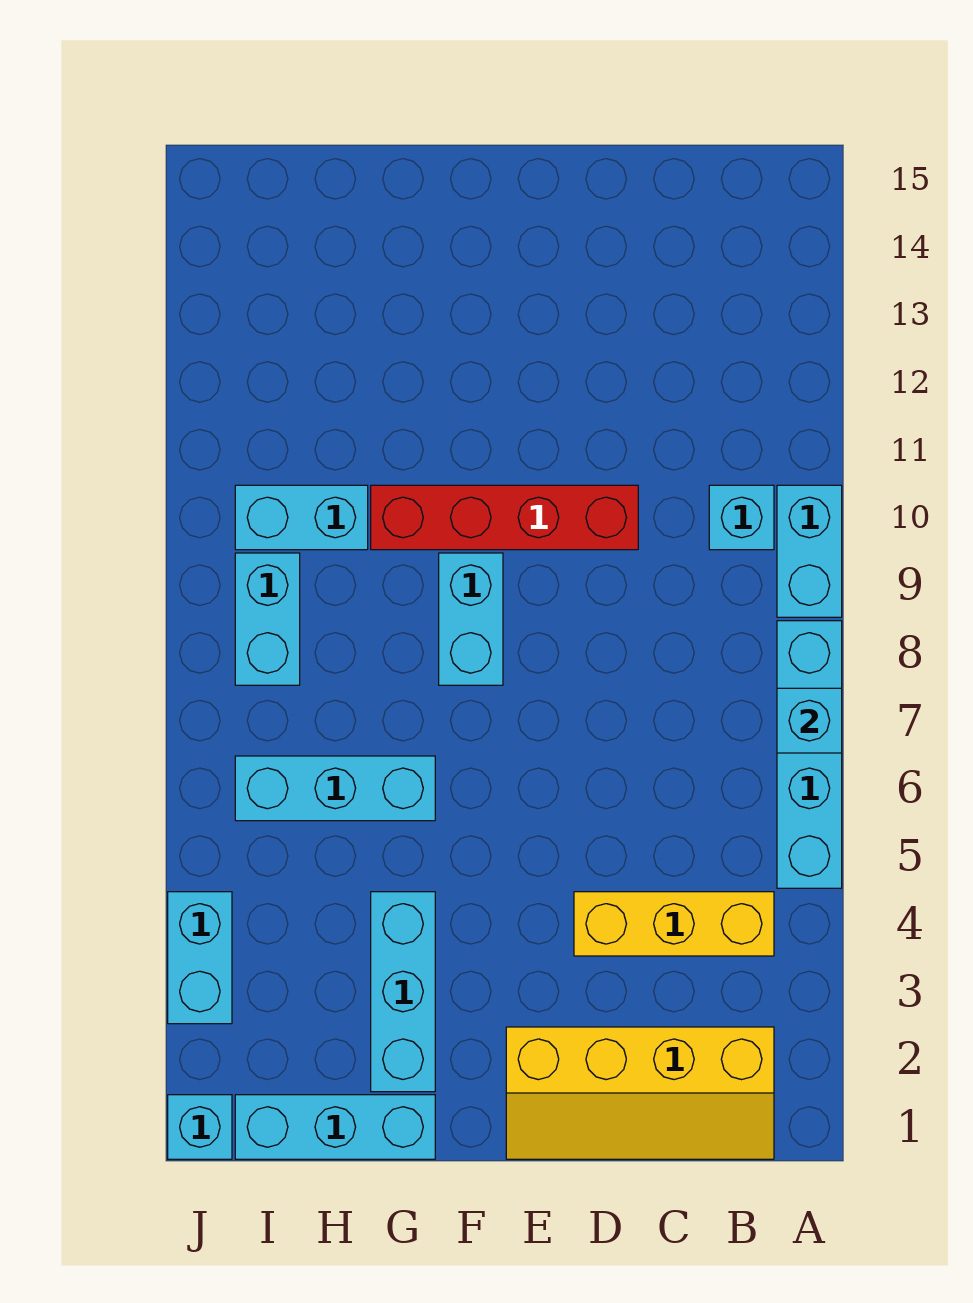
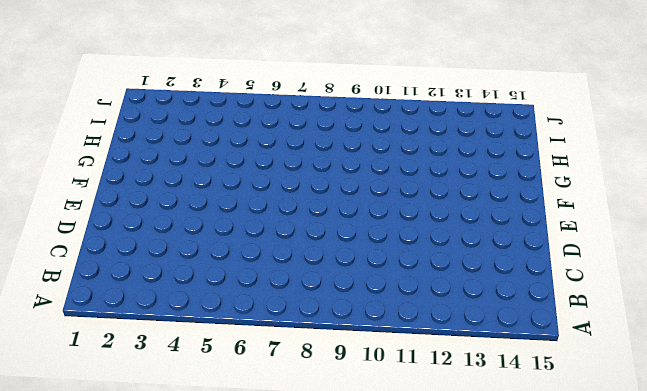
none -> cyan 1x4 brick [777,621,842,888]
none -> cyan 1x2 brick [777,485,842,617]
none -> yellow 2x4 slope [506,1027,774,1159]

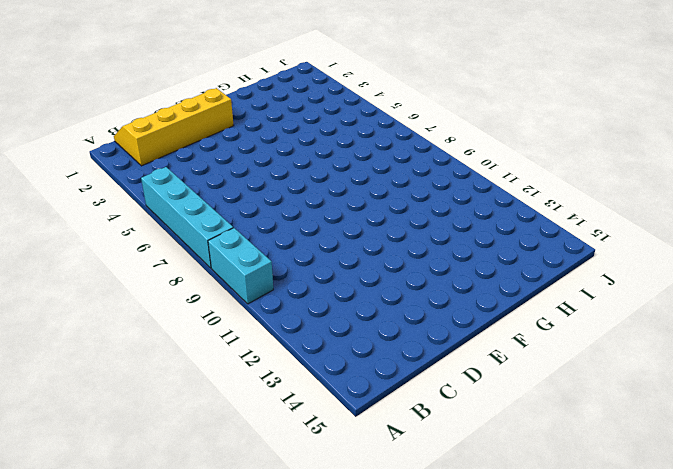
none -> yellow 1x3 brick [574,892,774,956]
none -> cyan 1x1 brick [709,485,774,550]
none -> red 1x4 brick [371,485,638,550]

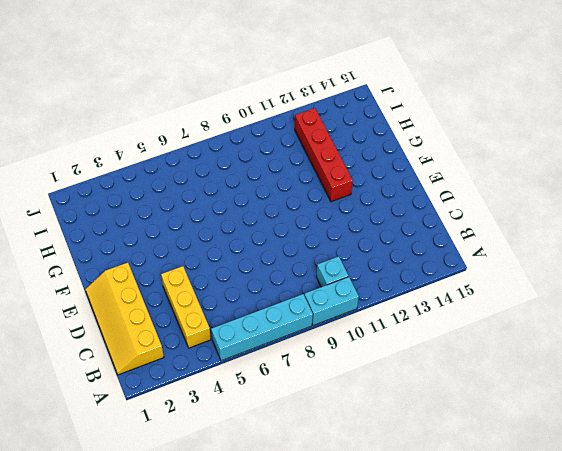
red 1x4 brick [295,108,353,202] -> red 1x4 brick moved to [371,485,638,550]
none -> cyan 1x2 brick [439,553,503,685]
none -> cyan 1x3 brick [235,1095,435,1159]
none -> cyan 1x3 brick [371,892,435,1092]

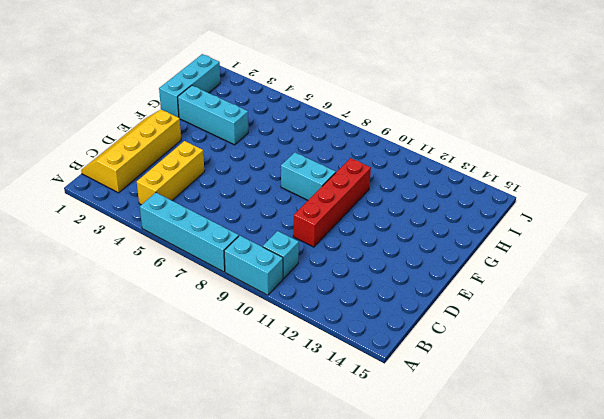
none -> cyan 1x3 brick [235,756,435,821]
none -> cyan 1x2 brick [235,485,368,550]
none -> cyan 1x2 brick [235,553,300,685]

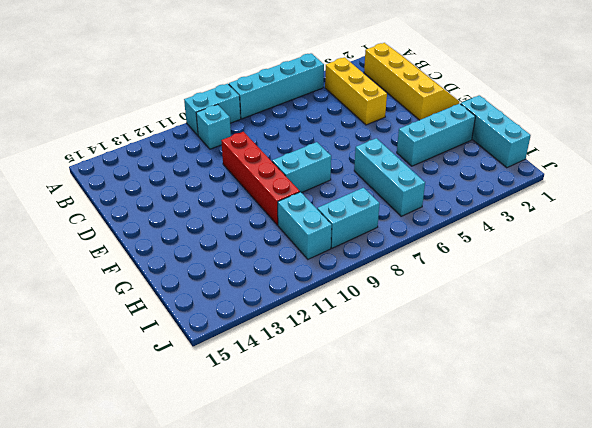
none -> cyan 1x1 brick [168,1095,232,1159]
none -> cyan 1x2 brick [168,892,232,1024]
none -> cyan 1x1 brick [777,688,842,753]

